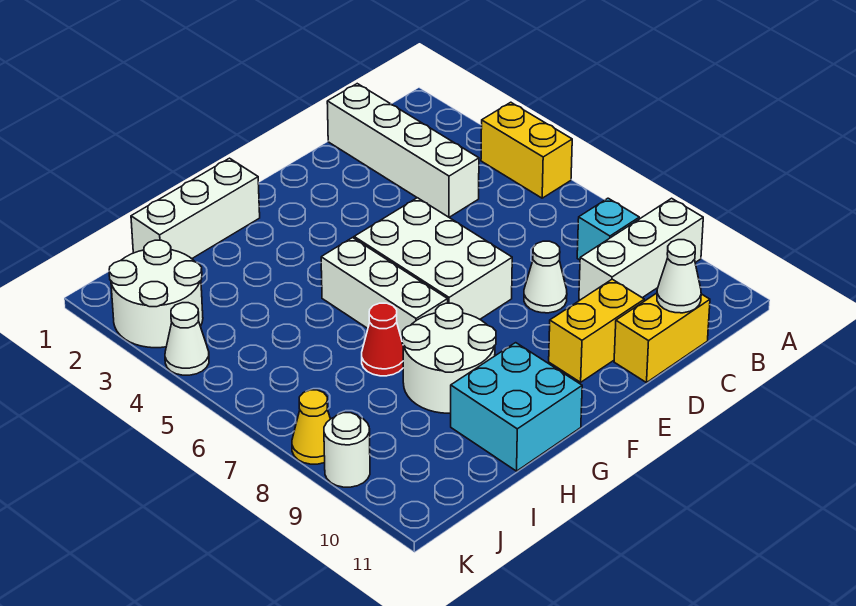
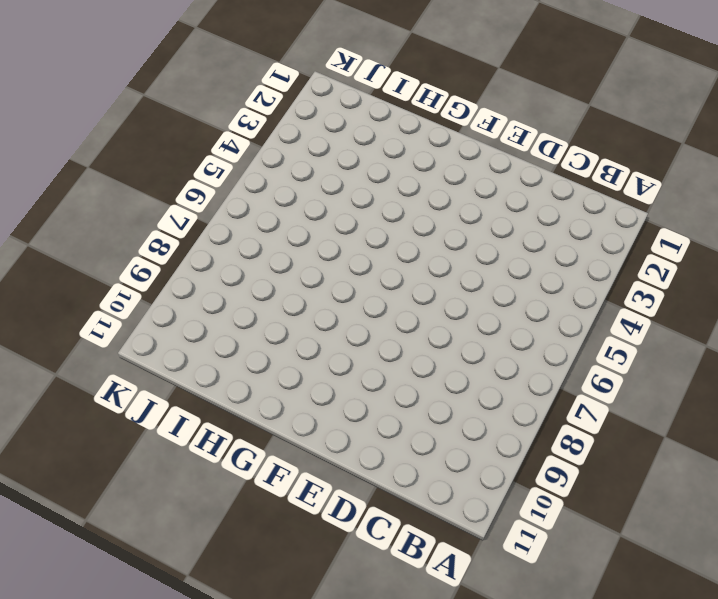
none -> yellow 1x2 brick [481,102,572,198]
none -> white 1x3 brick [579,198,703,300]
none -> cyan 1x1 brick [577,198,639,260]

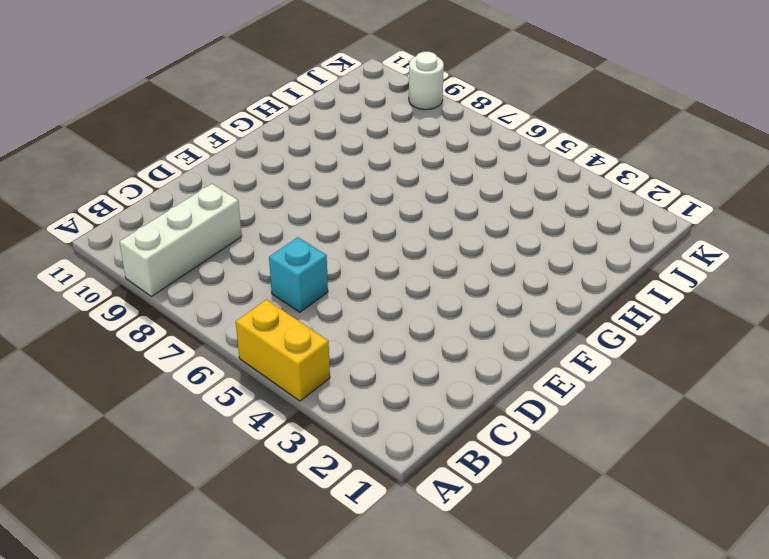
cyan 1x1 brick [269,237,328,312] -> cyan 1x1 brick moved to [577,198,639,260]
none -> white 1x4 brick [327,84,479,217]
none -> yellow 1x2 brick [614,293,710,383]
none -> white 1x1 cone [524,241,567,313]

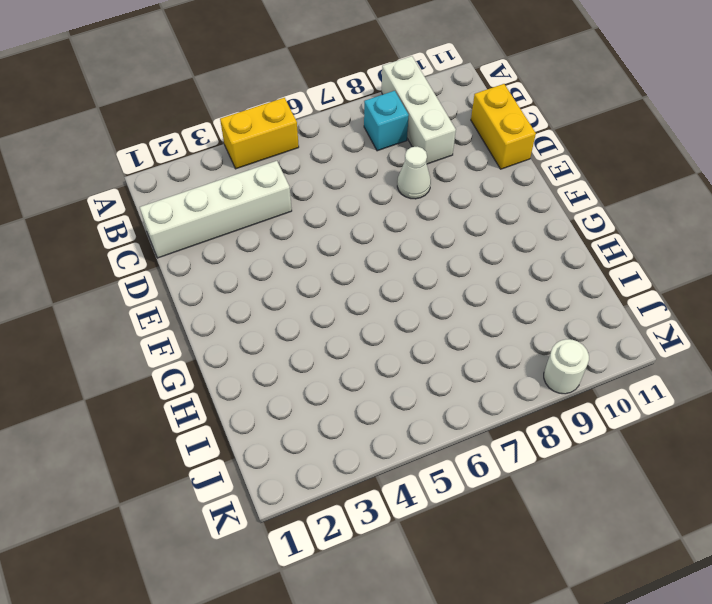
none -> yellow 1x2 brick [549,279,644,382]
none -> white 2x3 brick [354,198,512,319]
none -> white 1x3 brick [131,158,260,259]

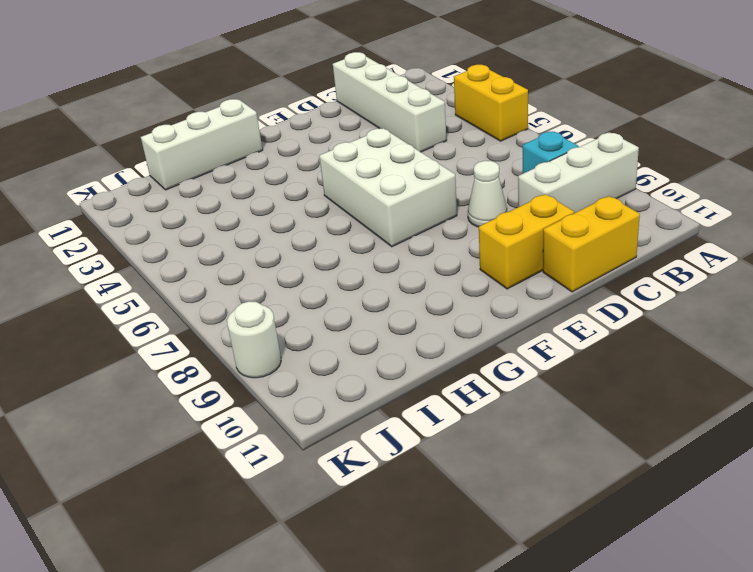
none -> white 1x3 brick [321,238,448,339]
none -> white 2x2 round brick [402,303,496,413]
none -> cyan 2x2 brick [451,343,582,471]

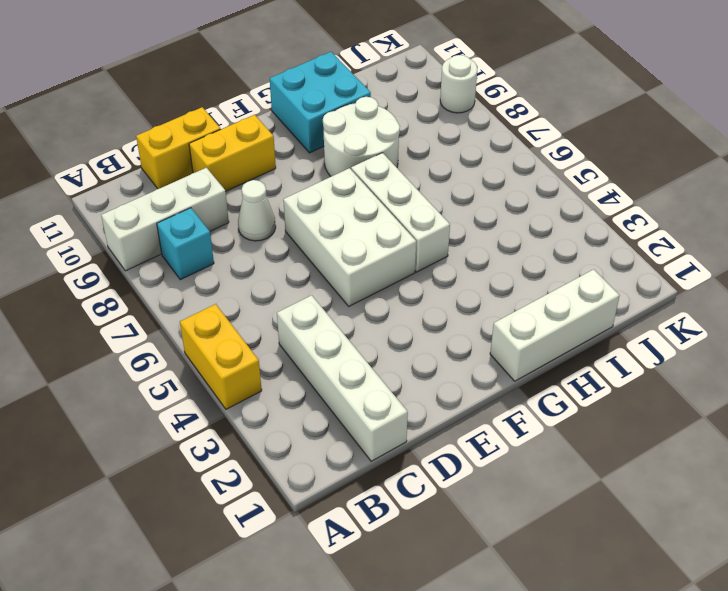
none -> red 1x1 cone [362,303,404,376]
none -> white 2x2 round brick [109,240,203,348]
none -> white 1x1 cone [165,303,209,375]

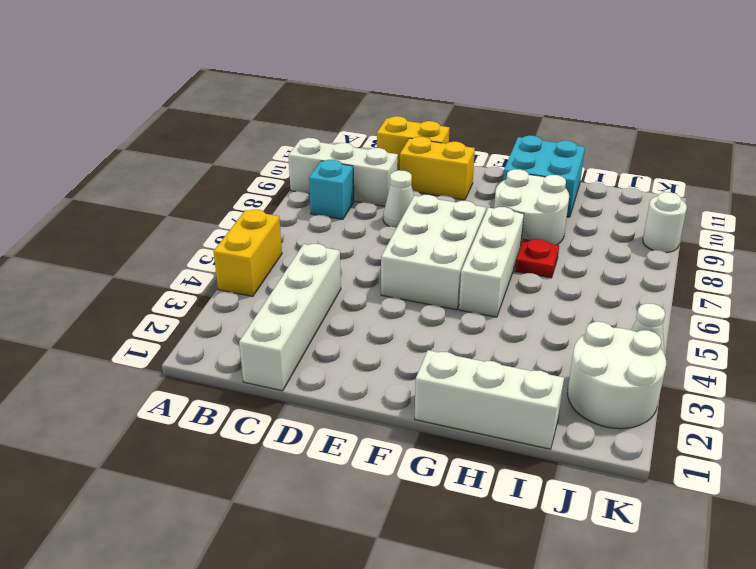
red 1x1 plate [515,239,559,278] -> red 1x1 cone [362,303,404,376]
none -> yellow 1x1 cone [292,390,330,464]
none -> white 1x1 cone [657,240,701,313]

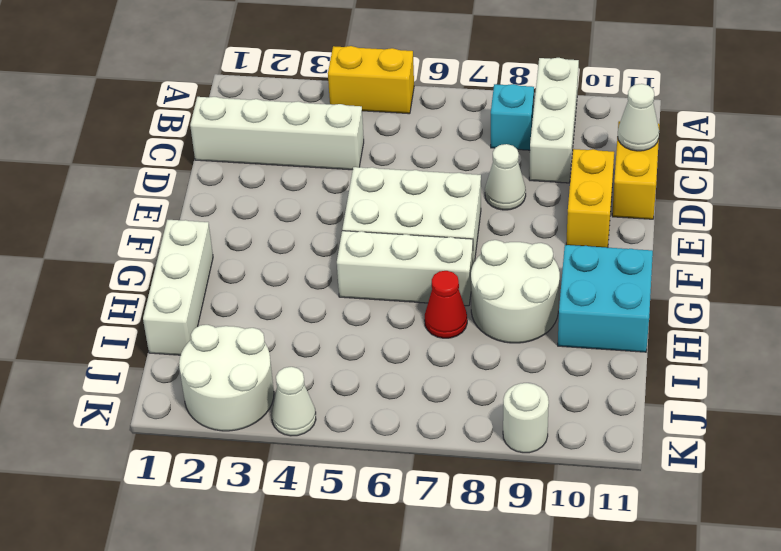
none -> yellow 1x1 cone [292,390,330,464]

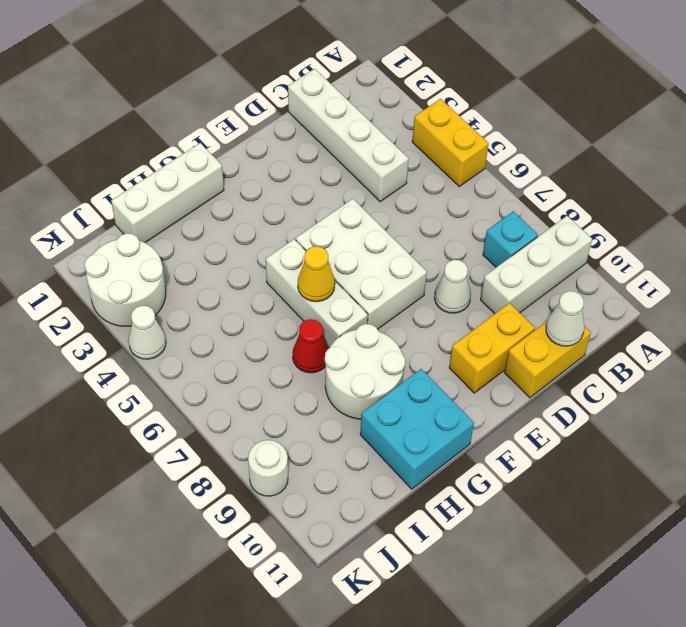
yellow 1x1 cone [298,246,335,302] -> yellow 1x1 cone moved to [292,390,330,464]

